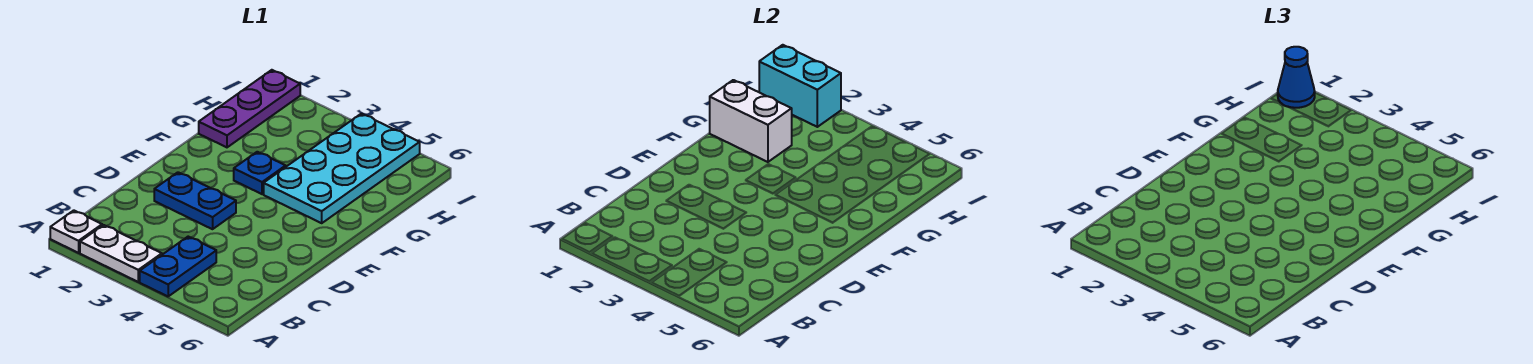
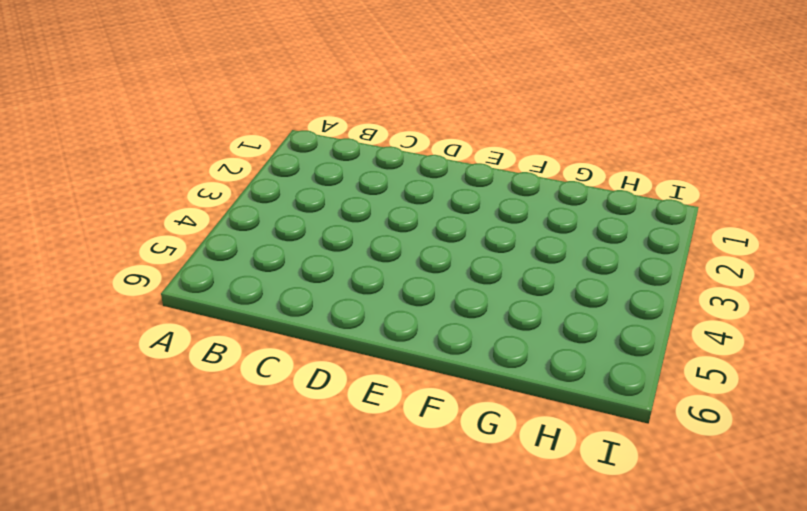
none -> white 1x1 plate [50,210,102,253]
none -> white 1x2 plate [80,225,162,282]

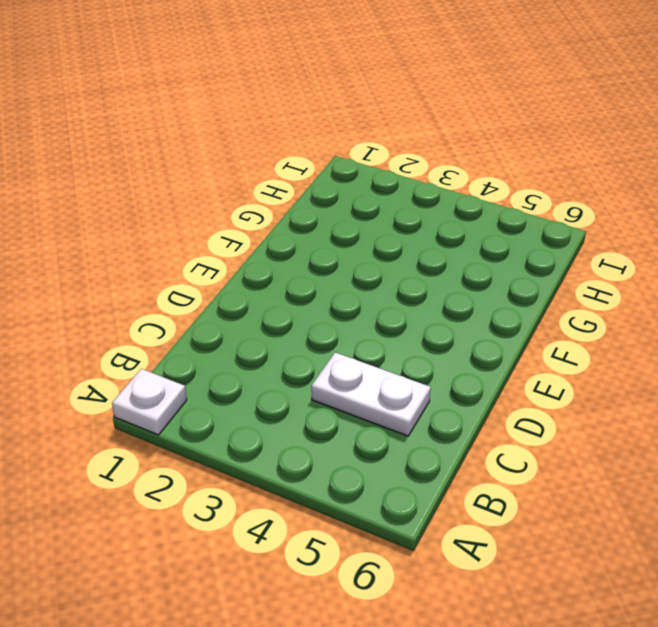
white 1x2 plate [311,352,431,436] -> white 1x2 plate moved to [80,225,162,282]
none -> blue 1x2 plate [140,237,216,296]
none -> blue 1x2 plate [154,172,236,229]

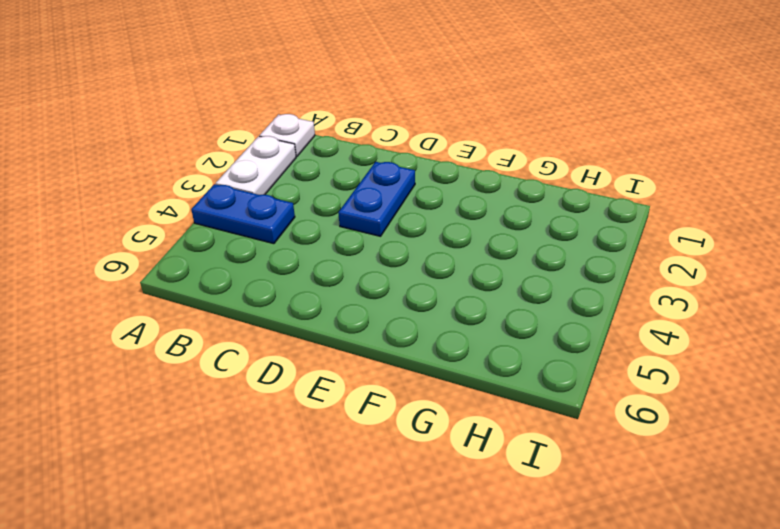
none -> blue 1x1 plate [234,152,286,194]
none -> cyan 2x4 plate [264,114,420,223]

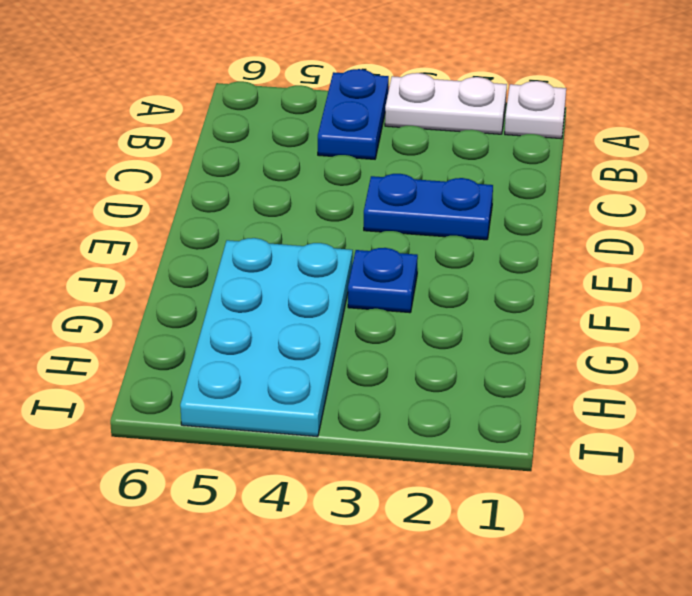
none -> purple 1x3 plate [199,70,300,147]
none -> white 1x2 brick [710,80,792,162]

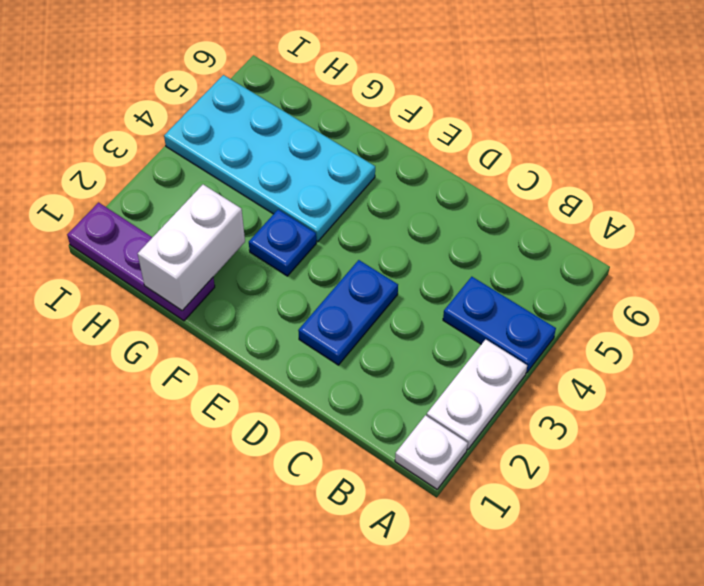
none -> cyan 1x2 brick [759,45,841,127]
none -> blue 1x1 cone [1278,47,1315,108]

